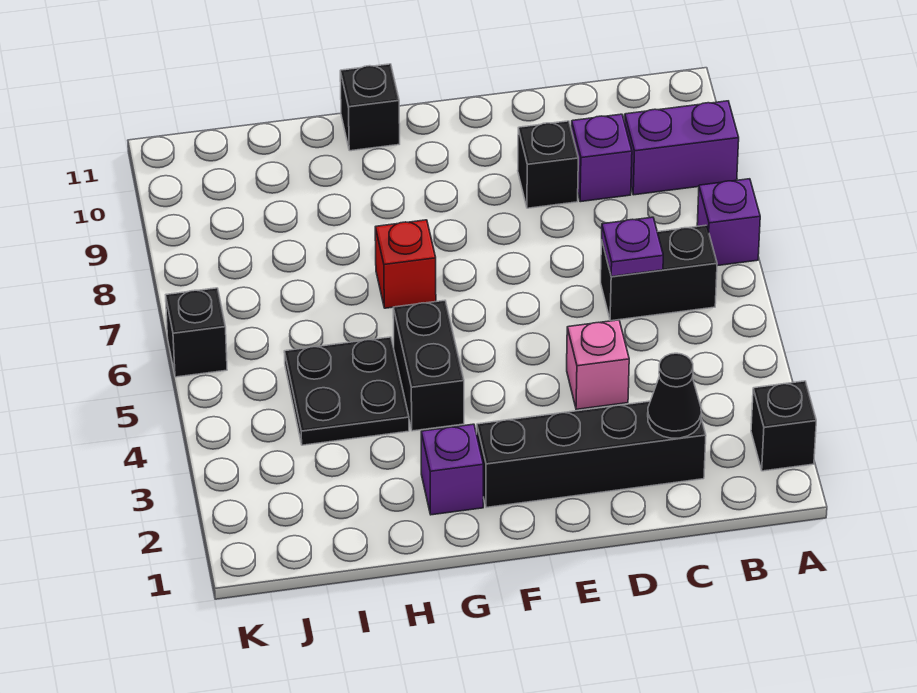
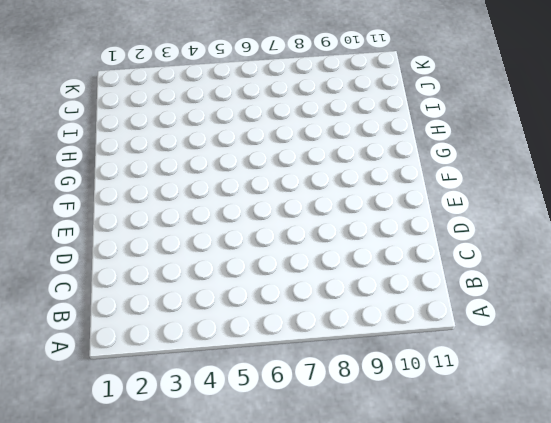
none -> black 1x1 brick [751,381,816,471]
none -> purple 1x1 brick [697,179,760,266]
none -> purple 1x2 brick [625,101,739,195]

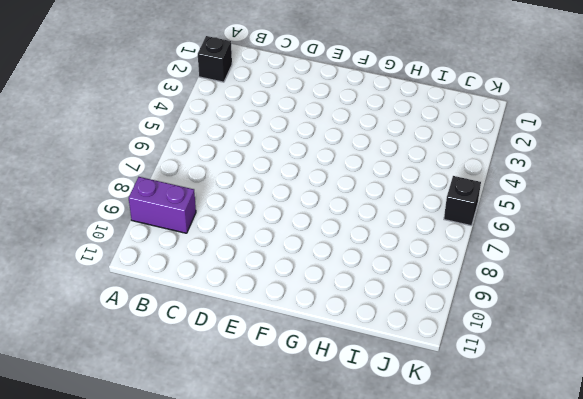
none -> purple 1x1 brick [697,179,760,266]
none -> black 1x2 brick [601,225,717,321]
none -> black 1x4 brick [477,401,706,508]

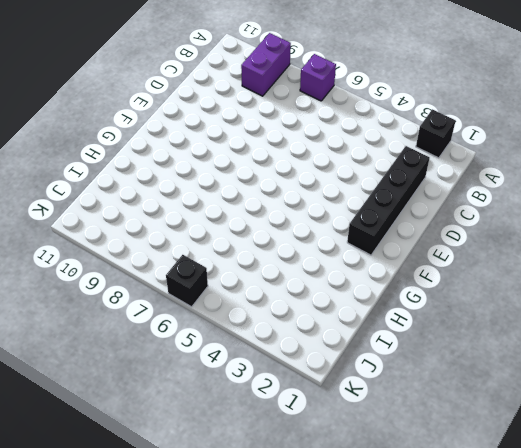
none -> black 1x2 brick [601,225,717,321]
none -> purple 1x1 brick [571,114,632,202]
none -> pink 1x1 brick [567,320,629,409]

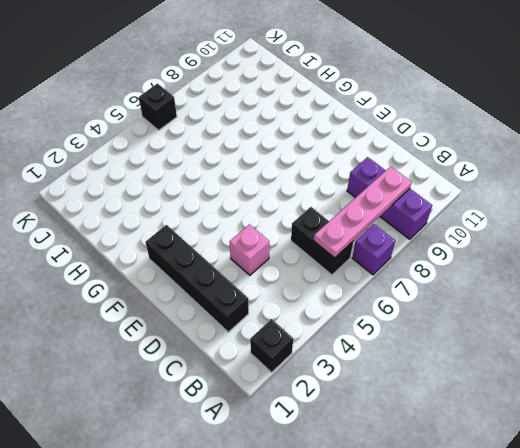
pink 1x4 plate [314,166,412,258] -> none
none -> black 1x1 brick [518,121,578,208]
none -> purple 1x1 brick [421,424,483,515]
none -> black 1x2 brick [393,300,464,431]

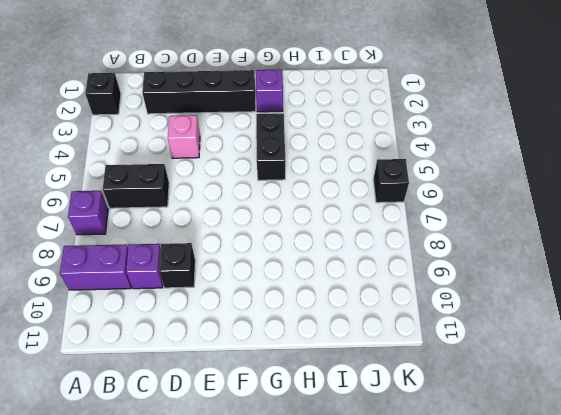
none -> red 1x1 brick [375,220,436,308]
none -> black 1x1 brick [340,64,400,151]
none -> black 2x2 plate [284,337,409,445]

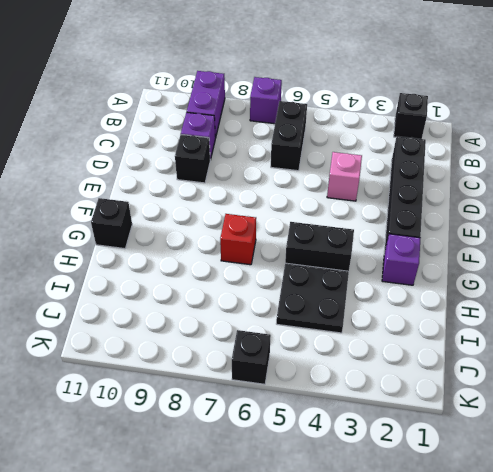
none -> black 1x1 cone [648,353,701,438]
none -> purple 1x1 plate [602,217,663,276]

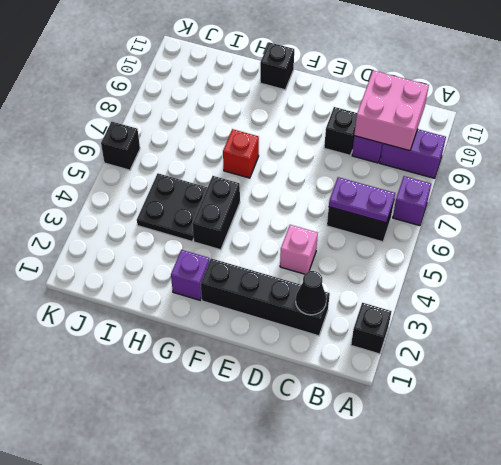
purple 1x2 plate [329,177,395,223] -> purple 1x1 plate [602,217,663,276]
pink 2x2 brick [354,70,429,151] -> none

